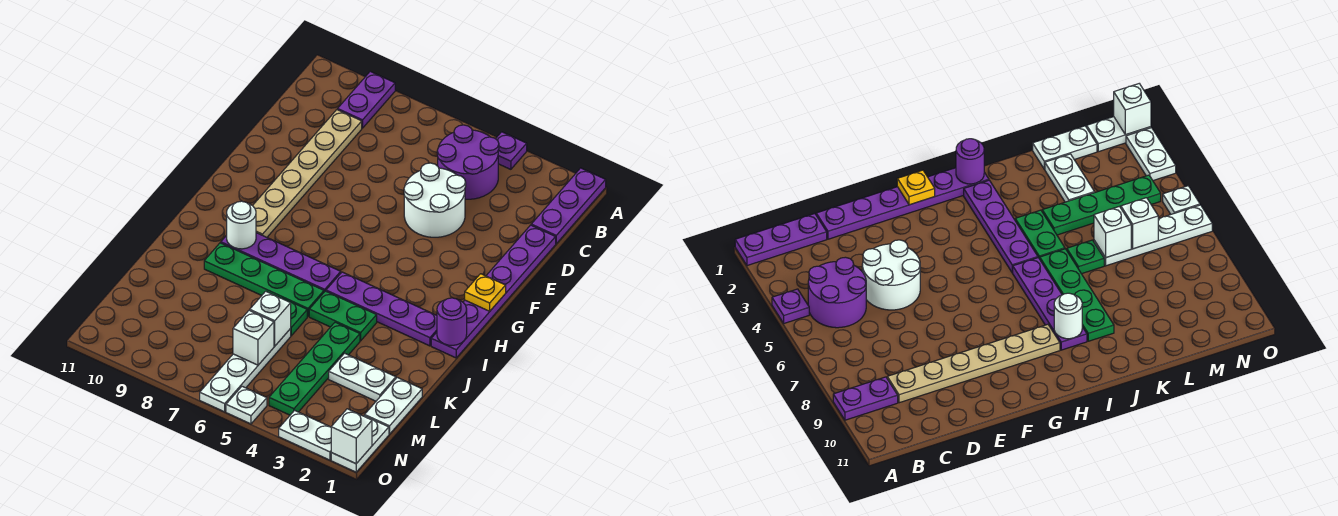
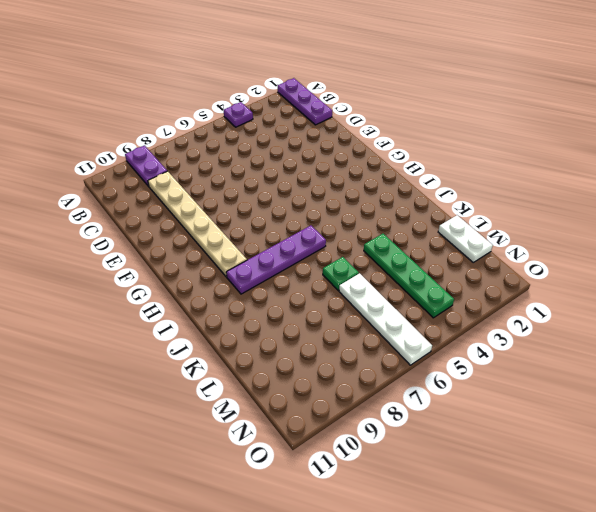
none -> purple 2x2 round brick [437,125,499,199]
none -> purple 1x6 plate [431,225,556,358]
none -> white 2x2 round brick [404,163,466,237]

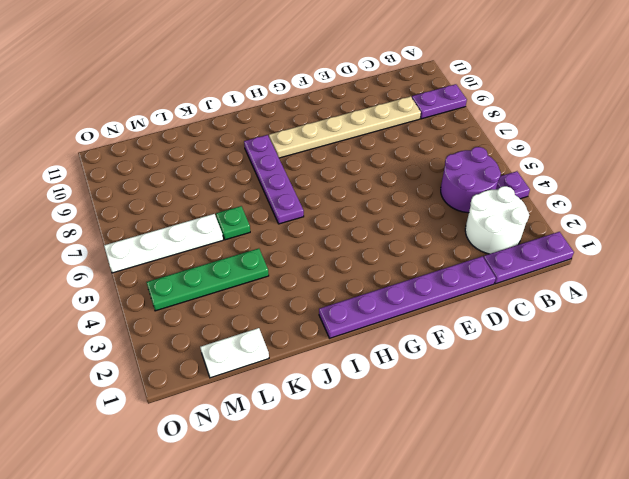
white 2x2 round brick [465,186,529,254] -> white 2x2 round brick moved to [404,163,466,237]
none -> purple 1x4 plate [326,272,437,346]
none -> green 1x2 plate [309,291,377,341]
none -> green 1x4 plate [204,243,324,317]

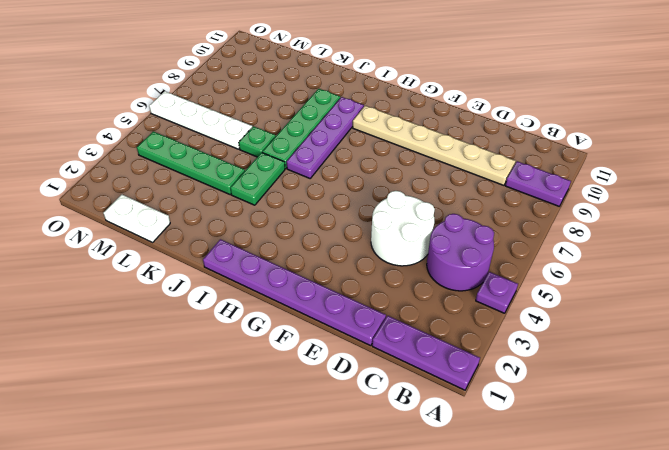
none -> purple 1x4 plate [326,272,437,346]
none -> white 1x2 plate [329,353,396,401]
none -> white 1x2 plate [331,416,389,472]

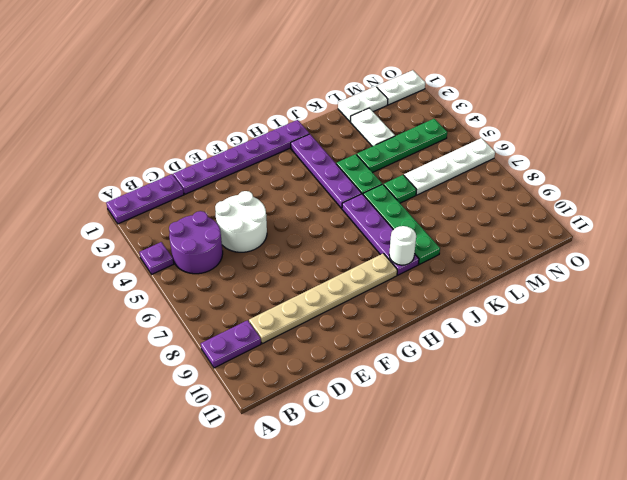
none -> white 1x2 plate [279,410,331,460]
none -> white 1x1 plate [226,386,267,424]
none -> yellow 1x1 plate [465,274,506,311]

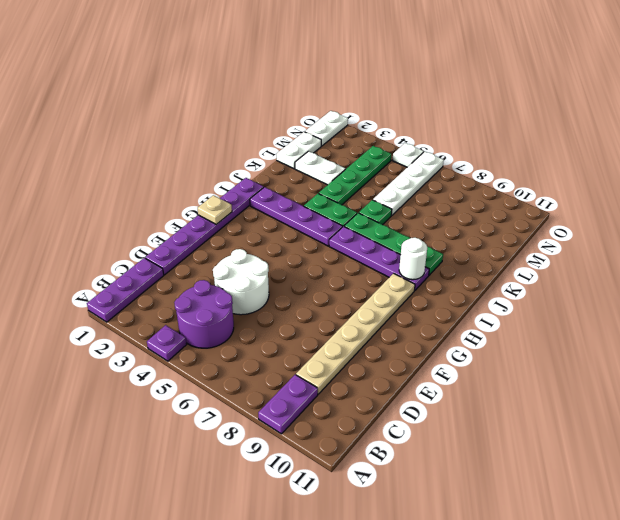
tan 1x1 plate [198,195,232,224] -> yellow 1x1 plate [465,274,506,311]
none -> white 1x2 plate [279,410,331,460]
none -> purple 1x1 round brick [437,298,467,345]
none -> white 1x1 brick [250,291,291,346]

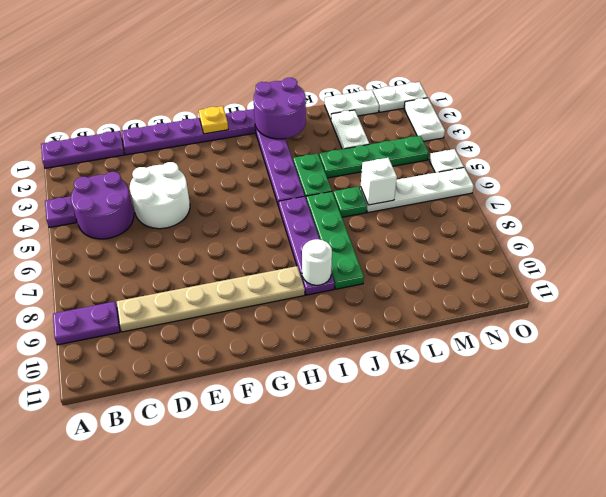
purple 2x2 round brick [254,78,306,139] -> purple 1x1 round brick [437,298,467,345]
none -> white 1x1 brick [233,310,274,365]
none -> white 1x1 brick [331,409,372,464]

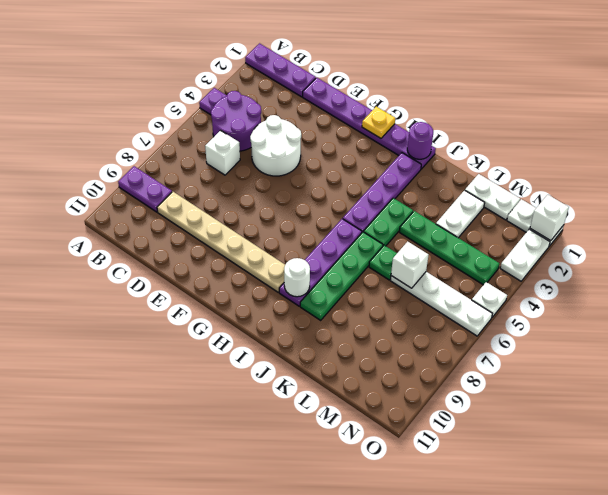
white 1x1 brick [205,131,240,175] -> white 1x1 brick moved to [233,310,274,365]

